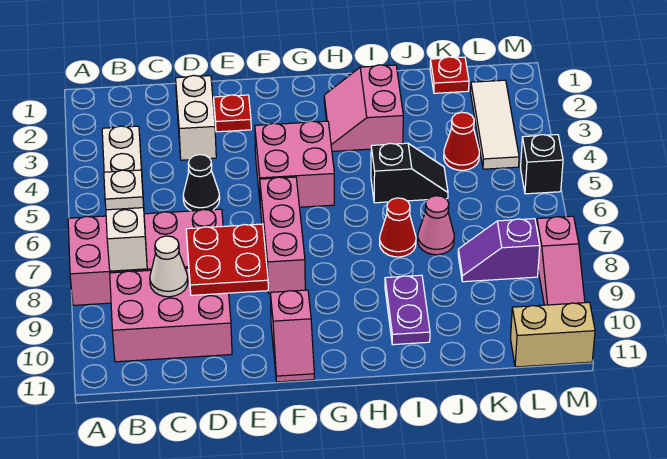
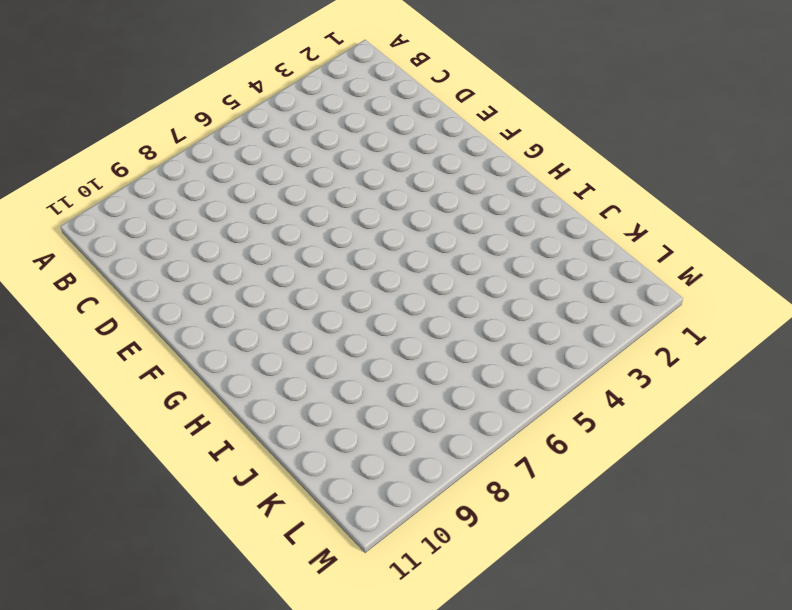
none -> pink 2x4 brick [68,209,223,305]
none -> pink 2x3 brick [110,268,232,362]
none -> white 1x2 brick [176,75,216,160]

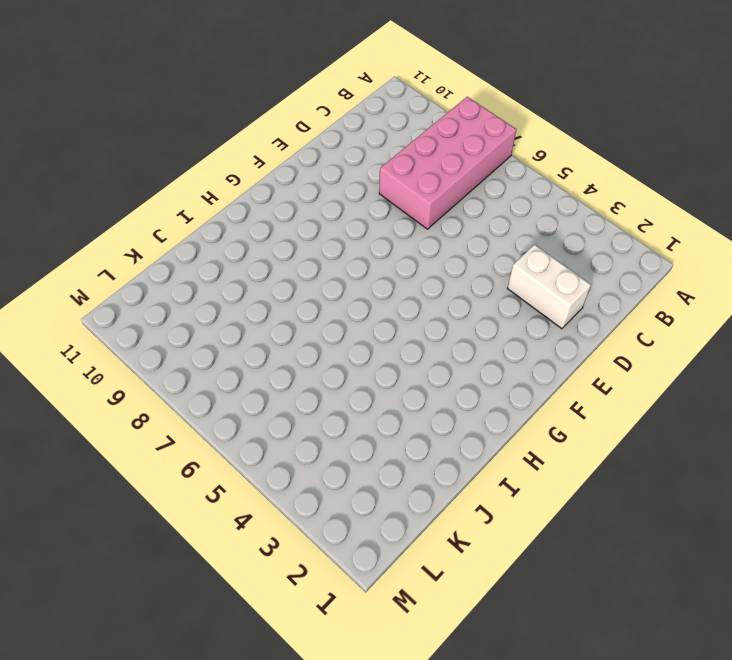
none -> pink 2x3 brick [110,268,232,362]
none -> black 1x1 cone [183,155,220,211]
none -> red 1x1 plate [214,95,251,132]

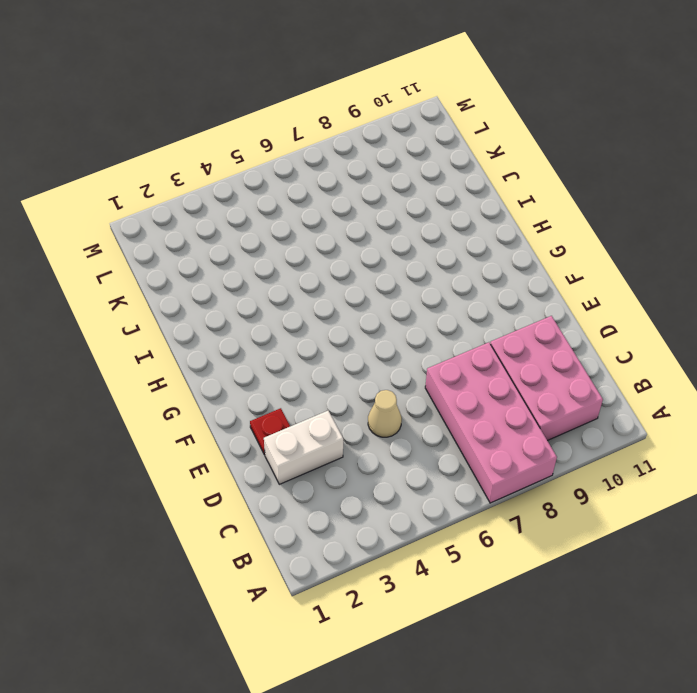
tan 1x1 cone [368,390,402,437] -> black 1x1 cone [183,155,220,211]
none -> pink 2x2 brick [255,121,334,209]
none -> pink 1x3 brick [260,177,305,294]
none -> pink 1x2 slope [270,290,314,382]

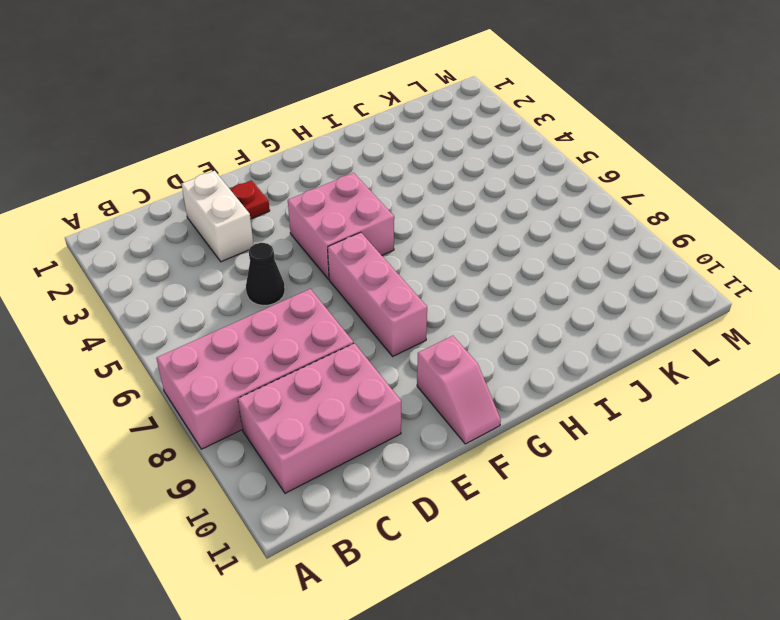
none -> pink 2x2 slope [324,65,403,151]
none -> black 1x2 slope [371,143,448,203]
none -> red 1x1 cone [380,198,416,257]

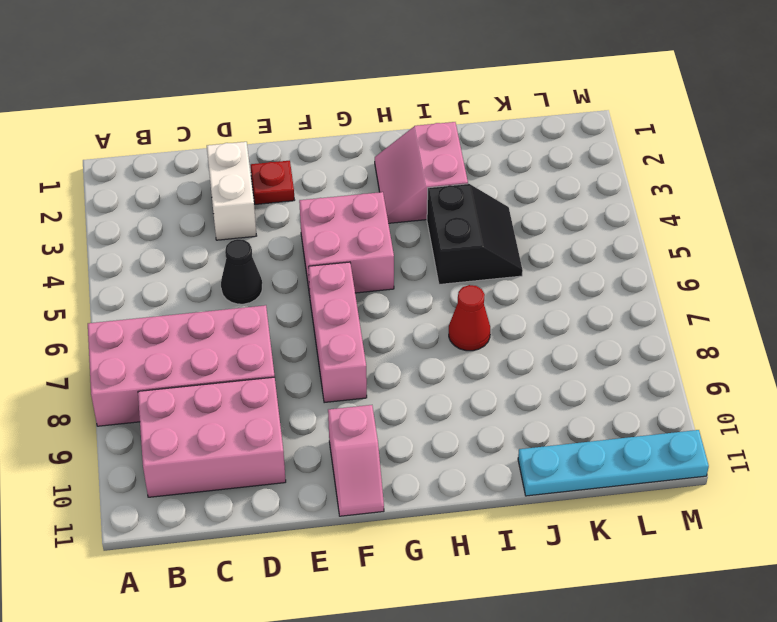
black 2x2 slope [427,184,523,285] -> black 1x2 slope [371,143,448,203]
cyan 1x4 plate [518,430,709,496] -> tan 1x2 brick [511,302,595,367]
none -> purple 1x2 plate [385,275,430,345]
none -> pink 1x1 cone [418,196,454,255]
none -> red 1x1 plate [430,57,469,93]

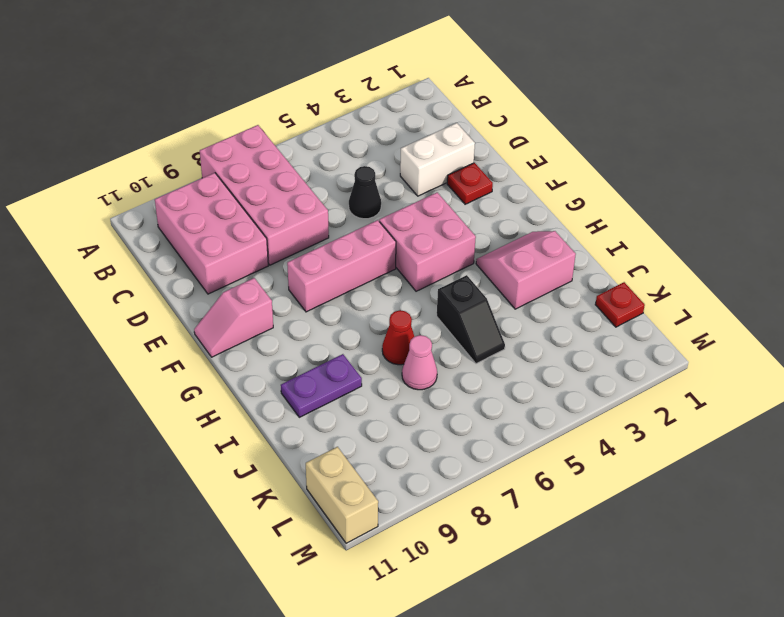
none -> red 1x1 cone [444,112,479,170]
none -> purple 1x2 slope [458,219,540,282]
none -> white 1x3 tile [471,80,519,169]

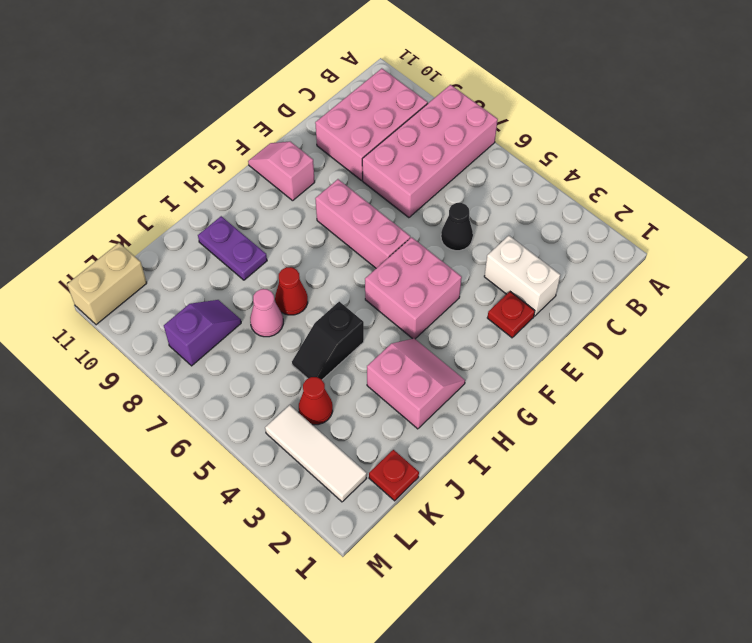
none -> black 1x1 brick [521,135,563,194]
none -> pink 1x3 slope [536,216,585,305]
none -> white 1x4 brick [102,126,147,271]

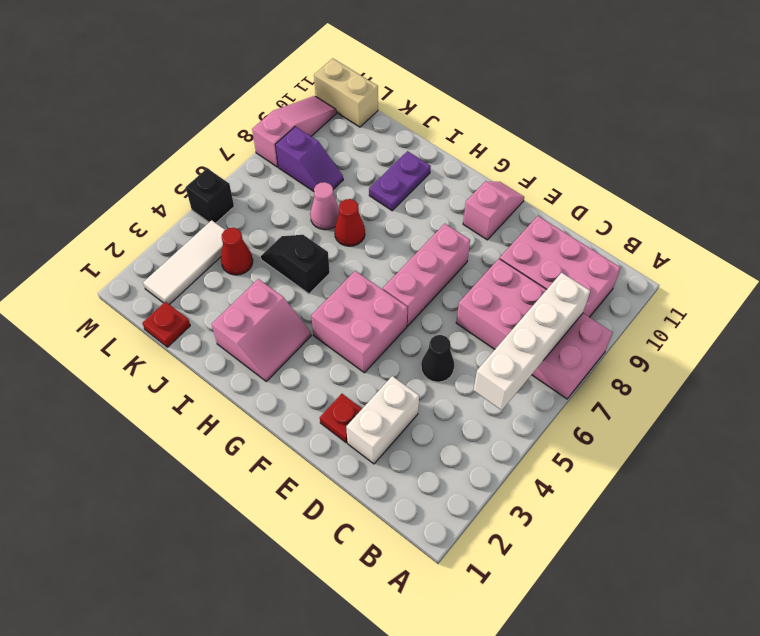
none -> white 1x1 cone [150,236,188,297]
none -> red 2x2 plate [186,224,268,295]
none -> white 1x1 plate [104,170,144,210]

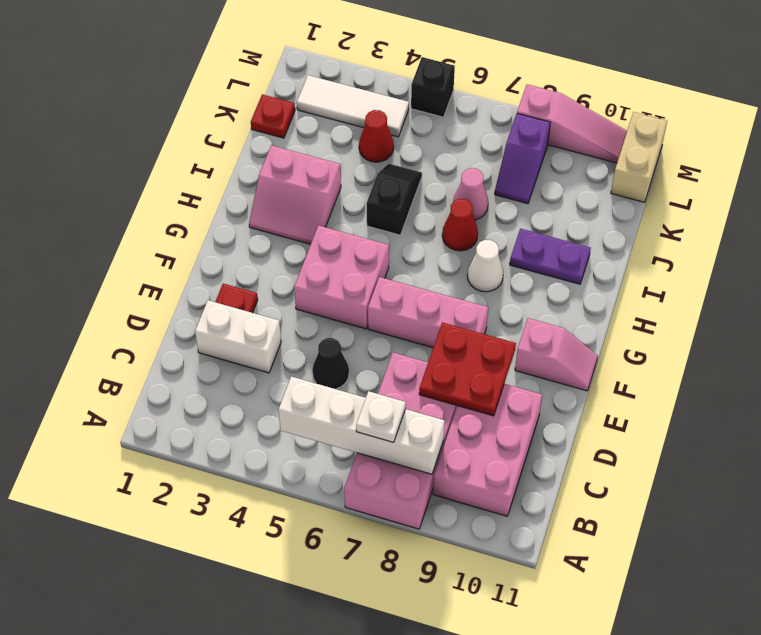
white 1x1 cone [467,240,503,292] -> white 1x1 cone moved to [150,236,188,297]

